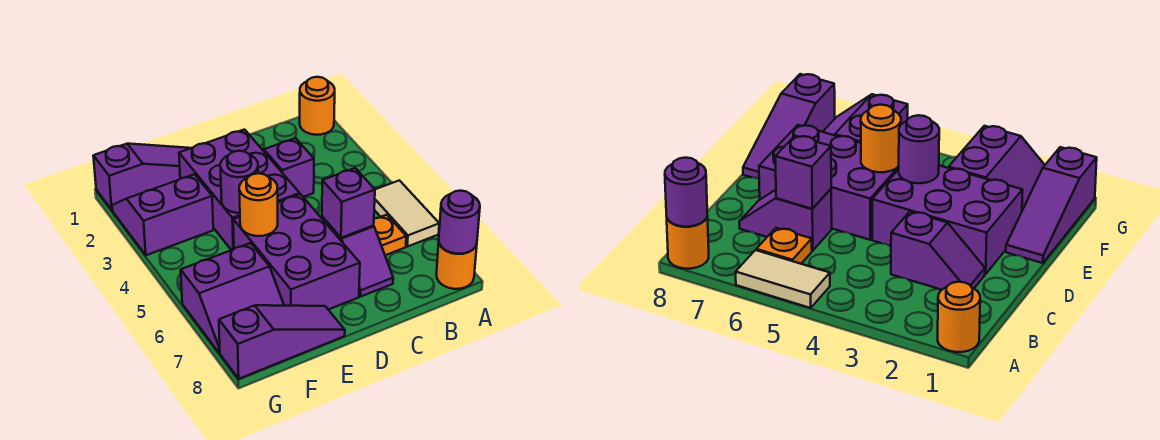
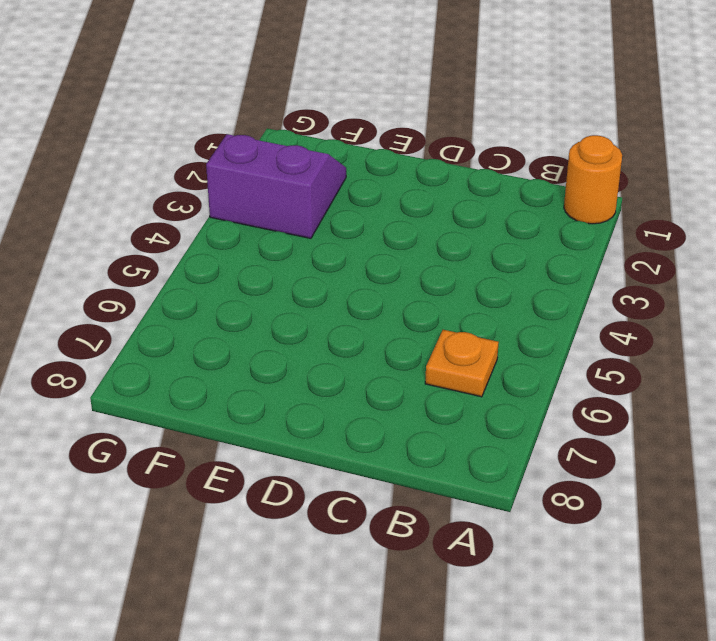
none -> tan 1x2 tile [374,180,439,247]
none -> orange 1x1 round brick [436,243,477,289]
none -> purple 1x2 slope [263,138,314,197]

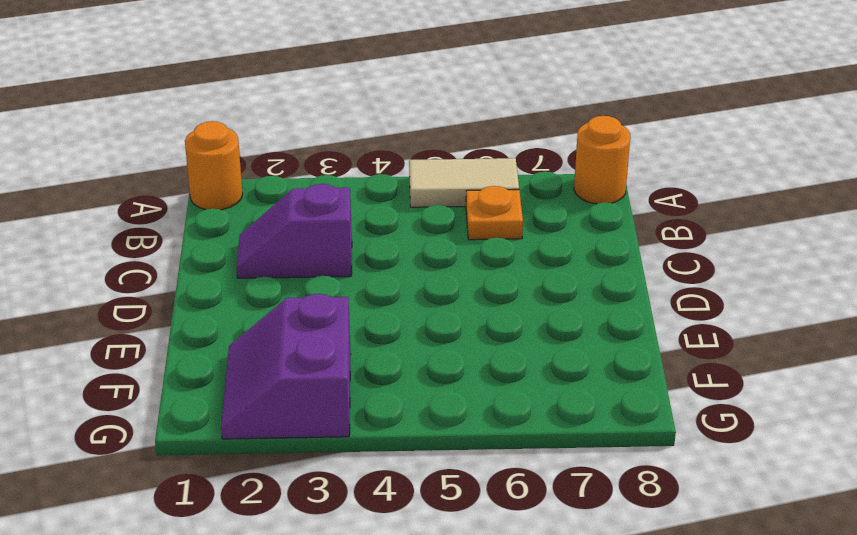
none -> purple 1x2 slope [322,217,393,296]
none -> purple 2x3 brick [179,130,300,250]
none -> purple 2x3 brick [233,194,360,310]

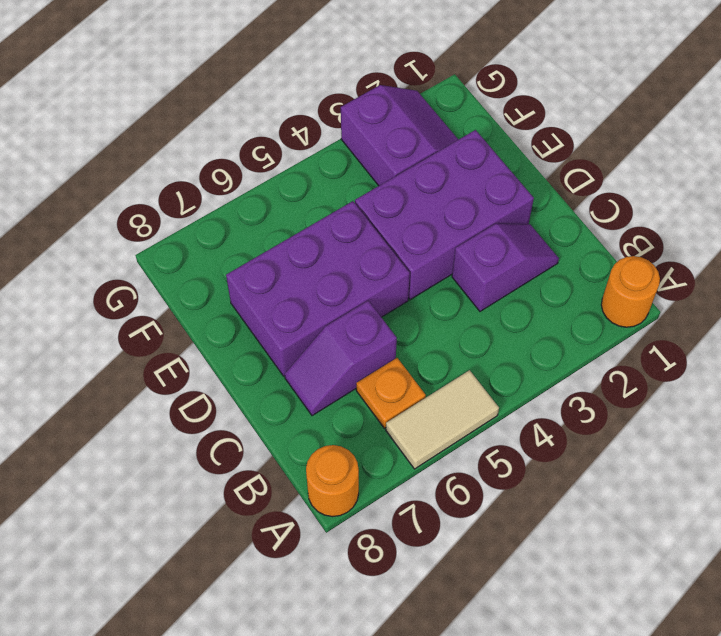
none -> purple 1x3 slope [93,144,190,210]
none -> purple 1x3 slope [219,305,345,379]
none -> purple 2x2 slope [181,243,284,353]

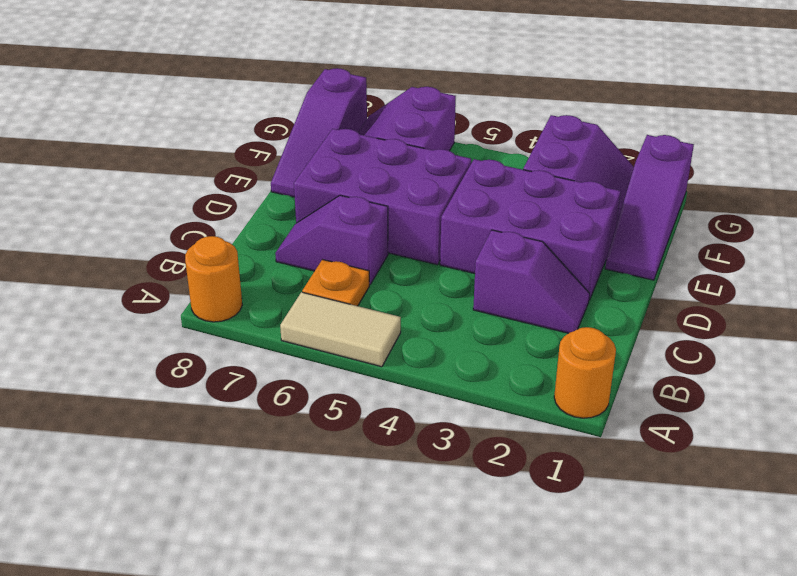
none -> purple 1x1 round brick [439,191,480,254]
none -> purple 1x1 brick [322,168,375,238]
none -> purple 1x1 round brick [220,151,258,213]

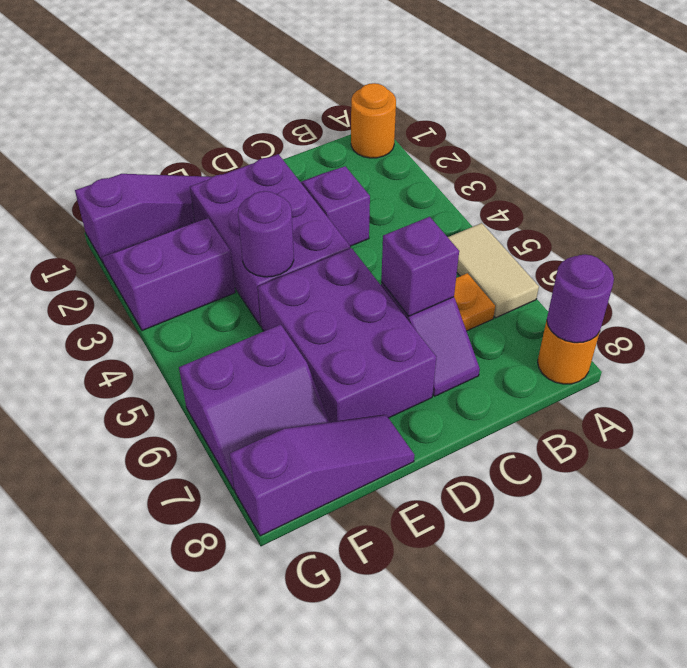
none -> orange 1x1 round brick [239,173,278,236]

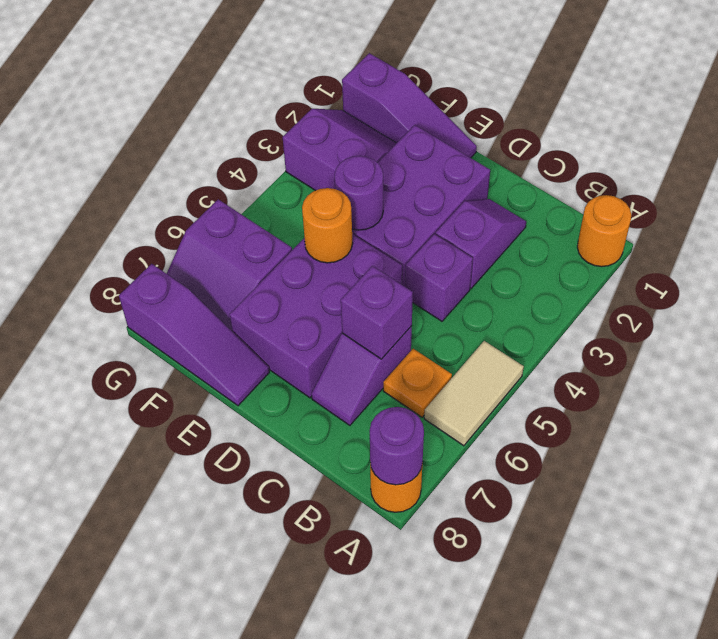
purple 1x1 brick [405,234,473,321] -> none

